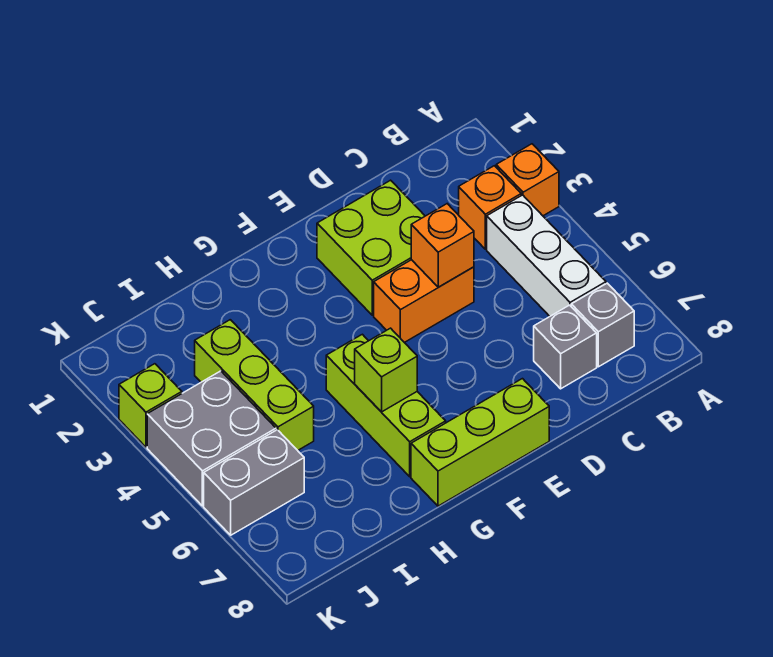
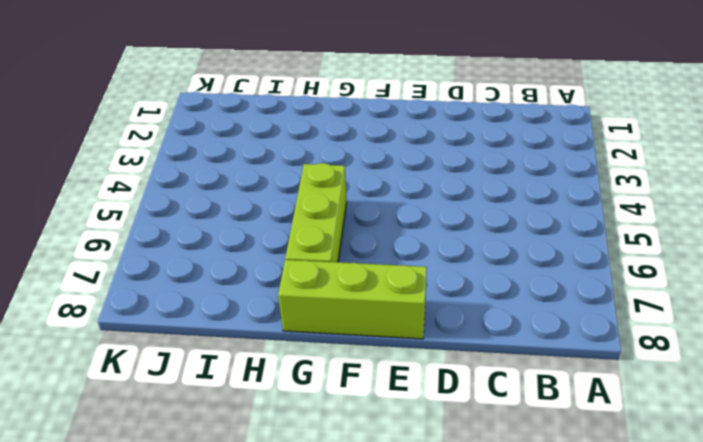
none -> orange 1x1 brick [496,144,559,216]
none -> orange 1x1 brick [459,166,521,249]
none -> white 1x3 brick [487,195,606,316]

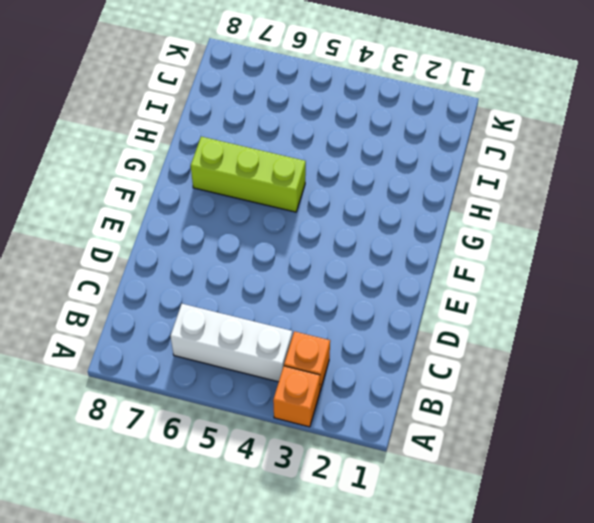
none -> grey 1x1 brick [571,283,634,367]
none -> grey 1x1 brick [534,305,597,389]
none -> lime 2x2 brick [317,180,425,315]

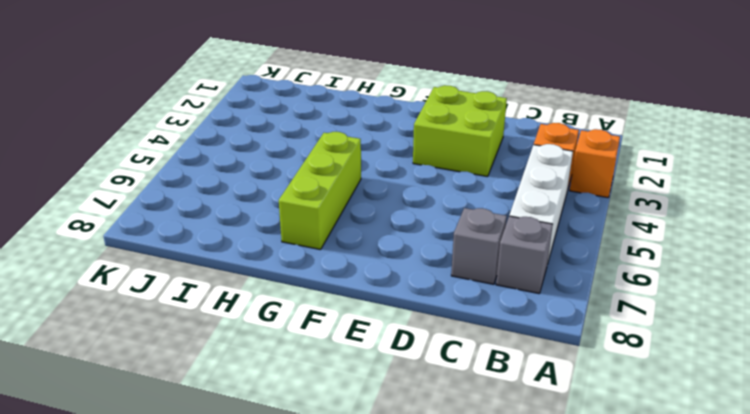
none -> orange 1x2 brick [374,260,474,343]
none -> lime 1x3 brick [411,379,549,506]
none -> lime 1x3 brick [195,320,314,450]

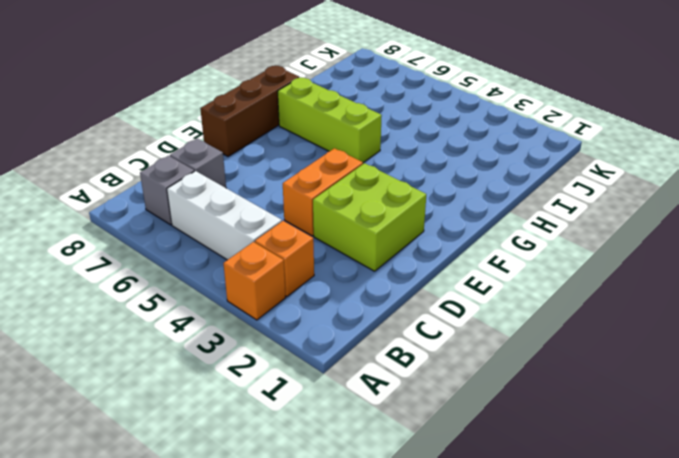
brown 1x3 brick [200,66,299,157] -> lime 1x3 brick [411,379,549,506]
none -> lime 1x3 brick [195,320,314,450]
none -> grey 2x2 brick [147,371,276,506]
none -> grey 1x2 brick [204,430,304,535]

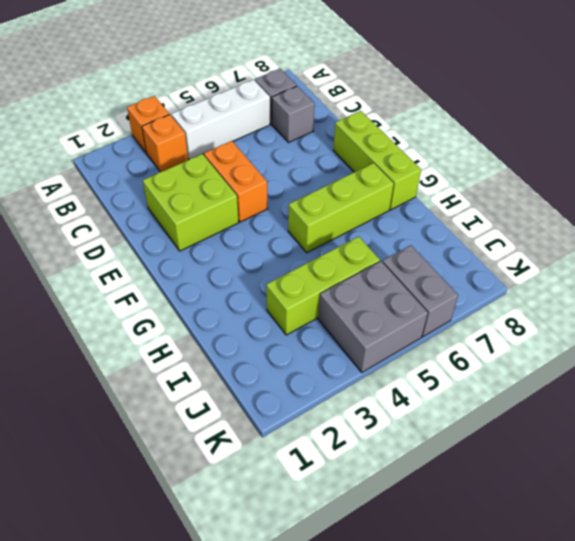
none -> lime 1x1 brick [119,364,182,447]
none -> orange 1x1 brick [411,204,474,287]
none -> lime 1x1 brick [355,328,417,412]

